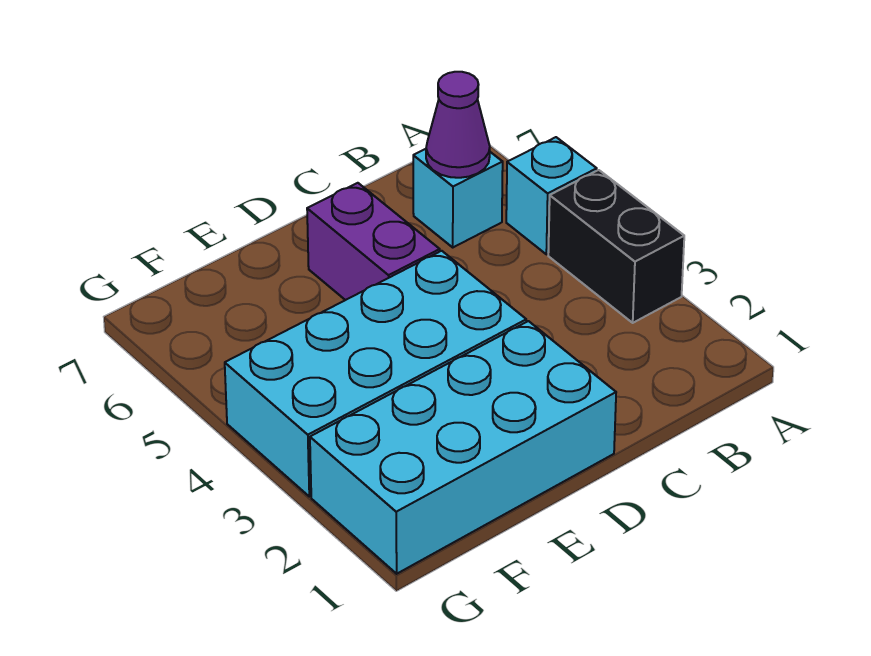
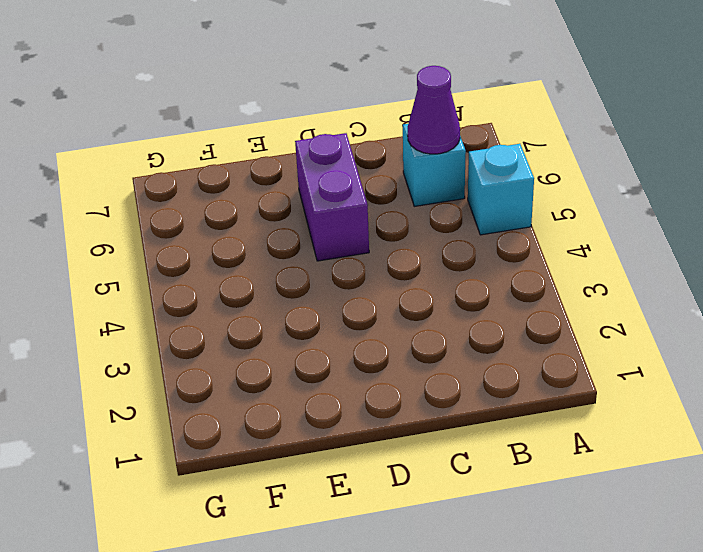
none -> black 1x2 brick [548,170,684,323]
none -> cyan 2x4 brick [310,321,616,574]

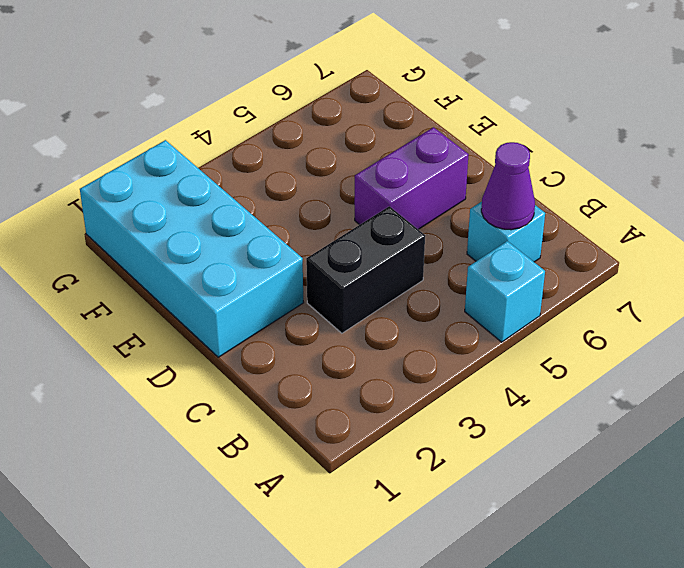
black 1x2 brick [306,206,425,333] -> black 1x2 brick moved to [548,170,684,323]
none -> cyan 2x4 brick [225,251,526,497]

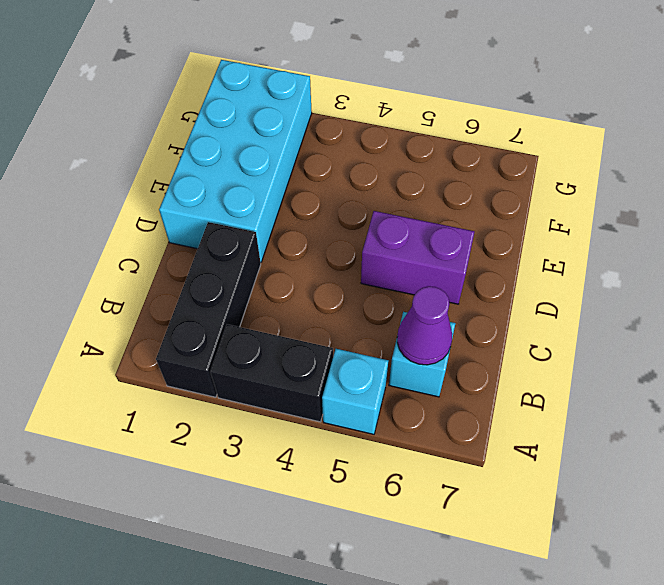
black 1x3 brick [156,222,261,397] -> none
none -> cyan 2x4 brick [225,251,526,497]

